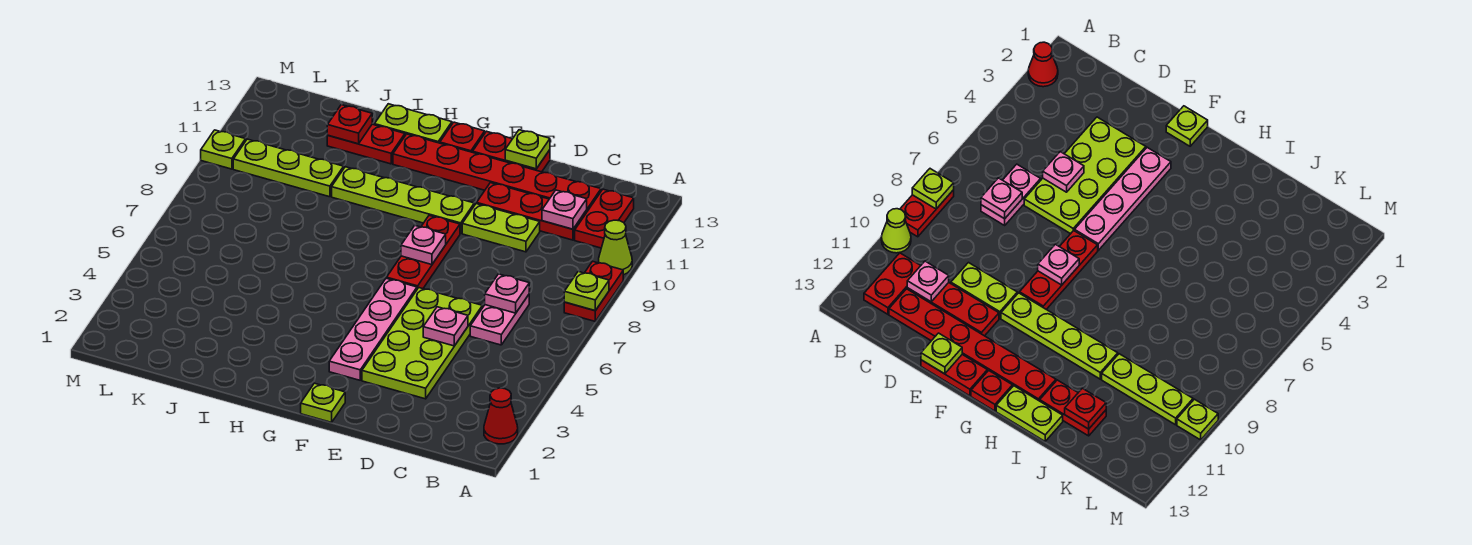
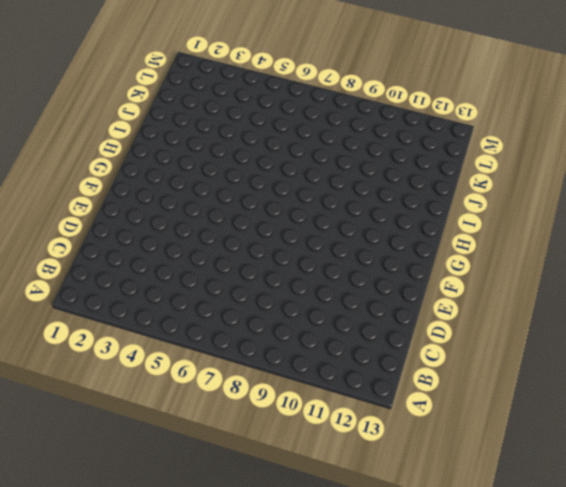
none -> red 1x1 cone [484,388,518,444]
none -> red 1x2 plate [564,261,623,321]
none -> lime 1x1 cone [599,220,632,275]

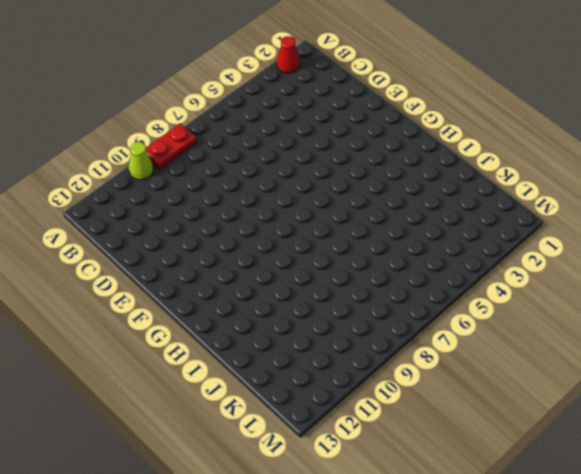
none -> red 1x2 plate [575,189,634,248]
none -> pink 1x2 plate [470,295,529,345]
none -> red 1x3 plate [477,183,587,240]

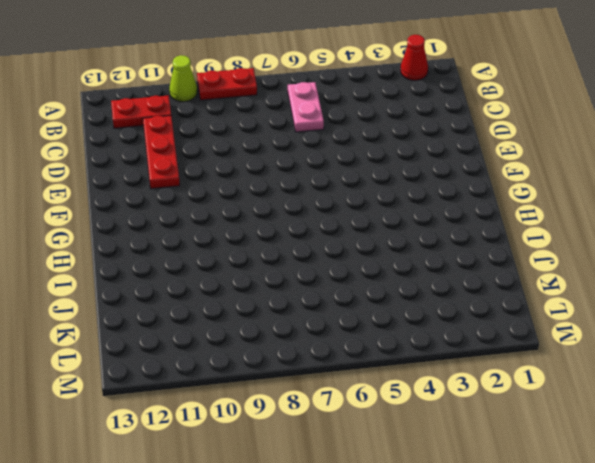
pink 1x2 plate [288,82,324,132] -> pink 1x2 plate turned to [470,295,529,345]
none -> red 1x6 plate [393,134,601,211]
none -> lime 2x4 plate [362,288,482,399]
none -> lime 1x2 plate [462,204,540,252]

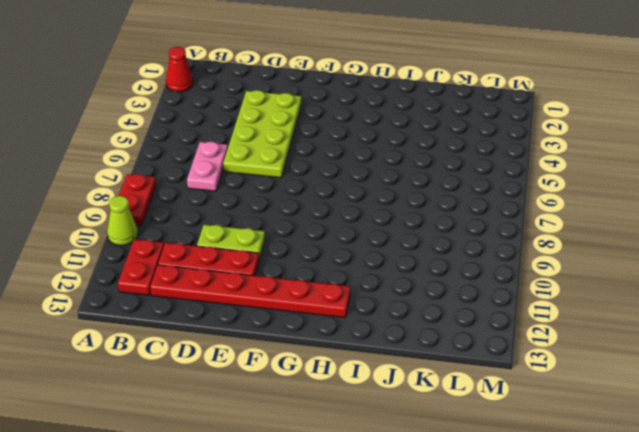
none -> red 1x2 plate [473,131,550,172]
none -> lime 1x1 plate [301,383,345,422]
none -> pink 1x4 plate [329,278,417,380]

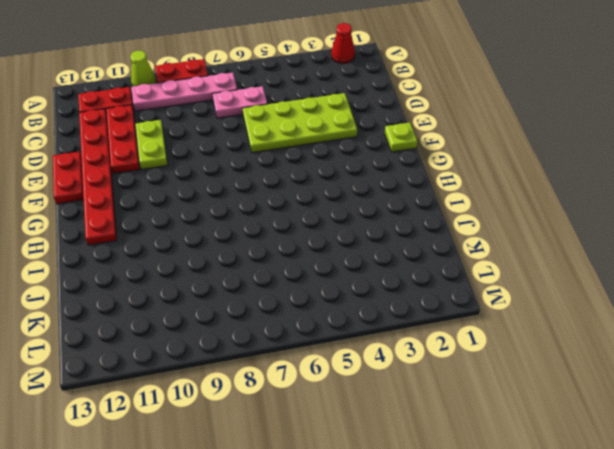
pink 1x4 plate [131,73,237,111] -> pink 1x4 plate moved to [329,278,417,380]
none -> red 1x3 plate [387,215,460,289]
none -> lime 1x4 plate [332,167,474,234]
none -> red 1x1 plate [440,122,485,152]

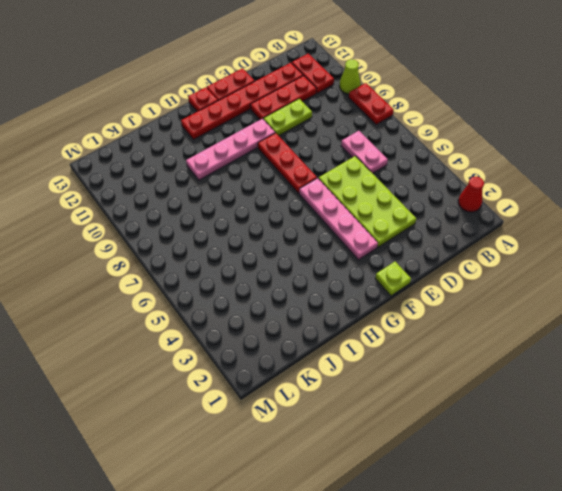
pink 1x4 plate [186,119,275,180] -> lime 1x4 plate [332,167,474,234]
none -> lime 1x2 plate [375,104,452,143]
none -> red 1x2 plate [327,124,405,164]
none -> lime 1x3 plate [233,139,344,197]

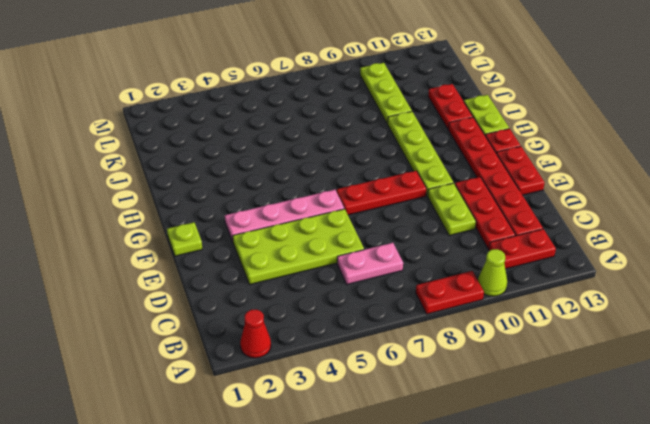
none -> lime 1x1 plate [201,130,246,169]
none -> lime 1x1 plate [564,271,609,311]
none -> pink 1x1 plate [485,274,529,313]

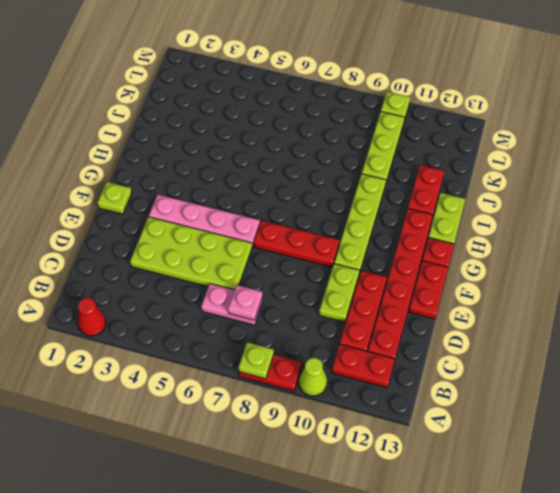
none -> pink 1x1 plate [542,190,587,229]
none -> pink 1x1 plate [423,307,468,346]
none -> lime 1x1 plate [505,130,550,169]

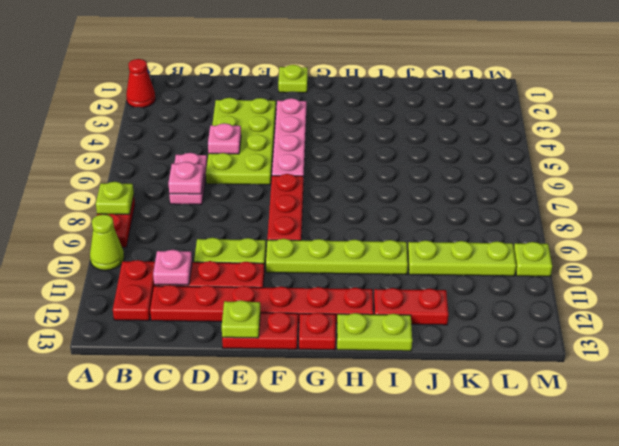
none -> pink 1x1 plate [401,225,446,265]
none -> red 1x1 plate [327,105,372,144]

